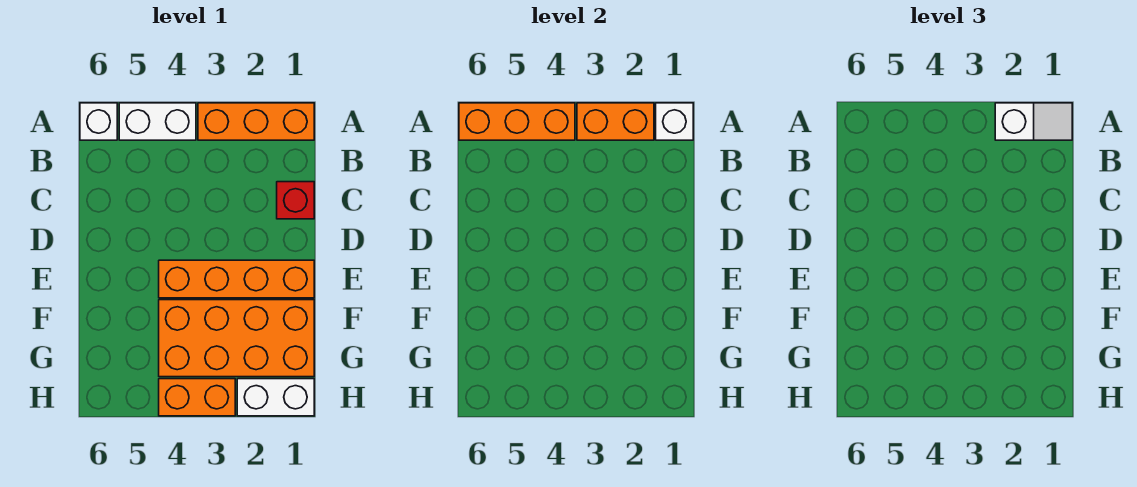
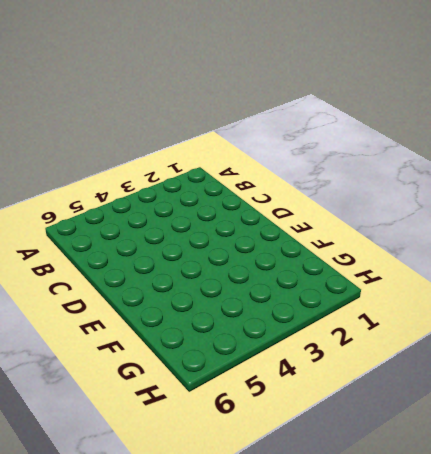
none -> orange 1x3 brick [198,103,314,140]
none -> white 1x2 brick [119,103,196,140]
none -> white 1x1 brick [80,103,117,140]

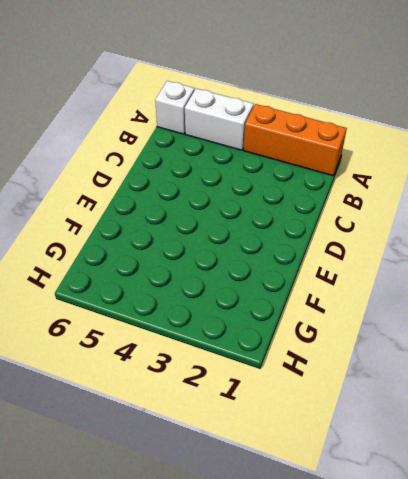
none -> red 1x1 brick [277,182,314,219]
none -> orange 1x4 brick [159,260,314,298]
none -> orange 2x4 brick [159,300,314,377]

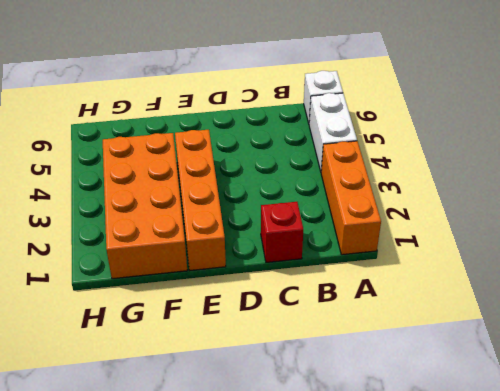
none -> white 1x2 brick [237,379,314,416]
none -> orange 1x2 brick [159,379,235,416]
none -> white 1x1 brick [656,103,693,140]

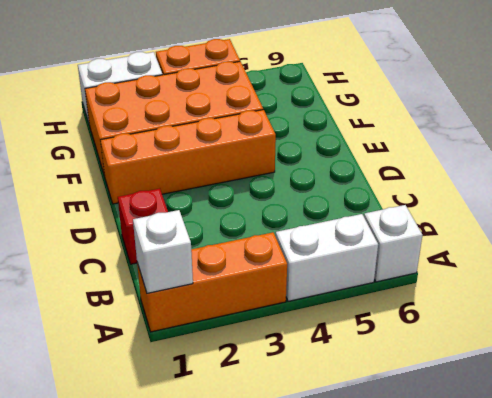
none -> orange 1x2 brick [577,103,654,140]
none -> orange 1x3 brick [459,103,575,140]
none -> white 1x2 slope [995,103,1072,140]

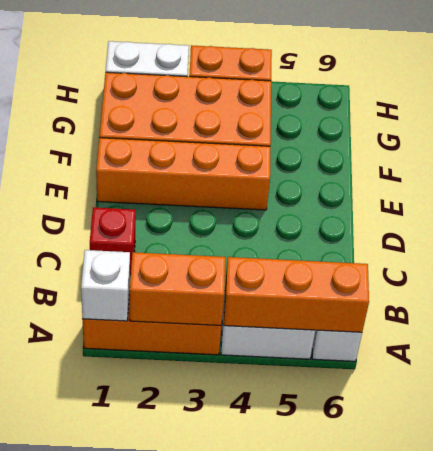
none -> white 1x2 slope [995,103,1072,140]

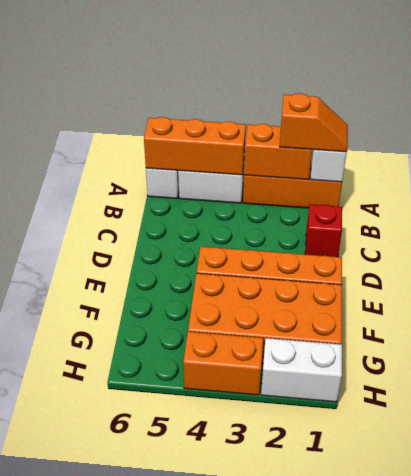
orange 1x2 slope [280,93,348,152] -> white 1x2 slope [995,103,1072,140]

